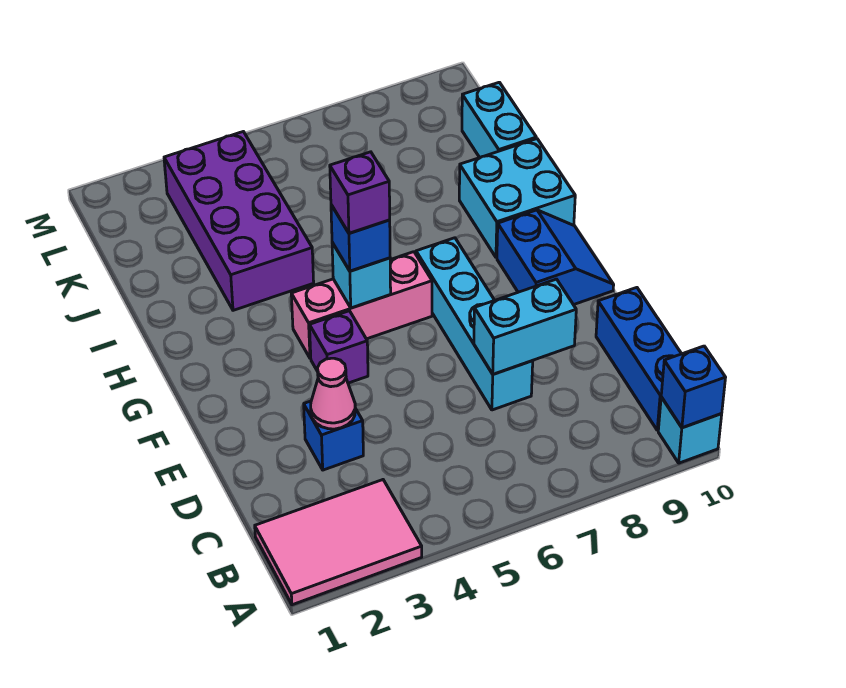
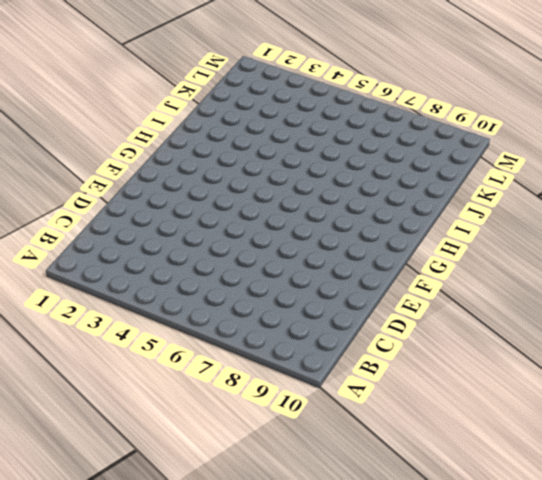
none -> pink 2x3 tile [255,480,422,605]
none -> cyan 1x1 brick [658,397,722,463]
none -> blue 1x3 brick [596,288,681,430]

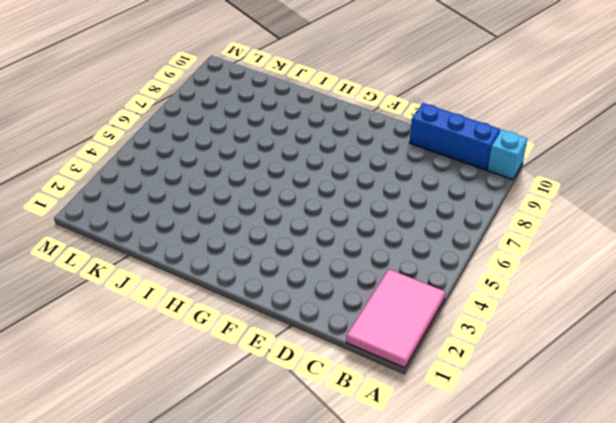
none -> blue 1x1 brick [304,401,363,470]
none -> cyan 1x4 brick [416,238,533,410]
none -> purple 1x1 brick [310,311,368,383]

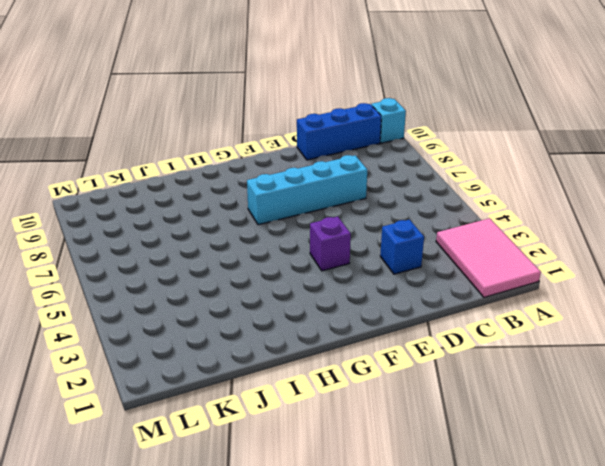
none -> blue 2x2 slope [497,210,614,305]
none -> pink 1x3 brick [291,252,432,358]
none -> cyan 2x2 brick [459,139,575,257]

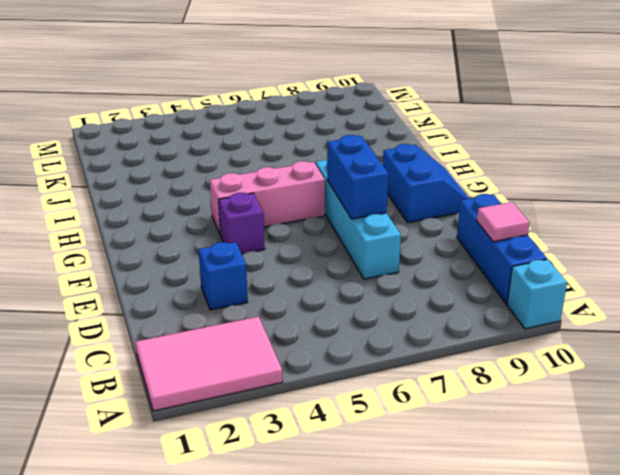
pink 1x1 tile [477,202,530,242] -> none
blue 1x2 brick [327,135,388,219] -> none
none -> cyan 2x2 brick [459,139,575,257]
none -> purple 2x4 brick [164,132,314,310]
none -> cyan 1x2 brick [462,82,536,158]

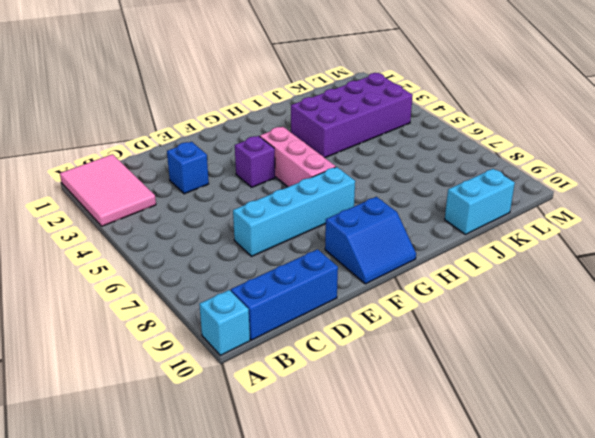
none -> cyan 2x2 brick [459,139,575,257]
none -> blue 1x1 brick [661,346,726,428]
none -> pink 1x1 cone [311,358,355,429]

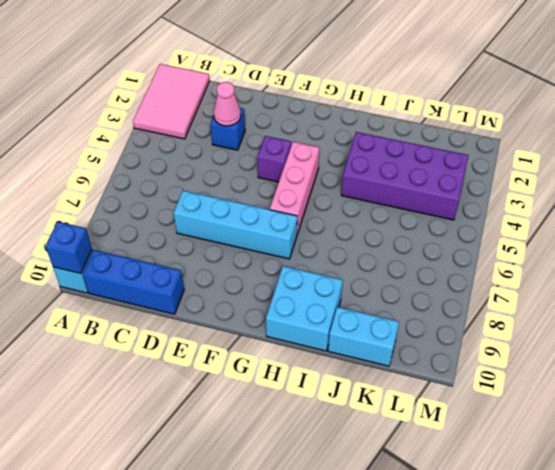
none -> blue 2x2 slope [497,210,614,305]
none -> cyan 1x2 brick [474,279,576,374]
none -> cyan 1x1 brick [332,242,391,308]

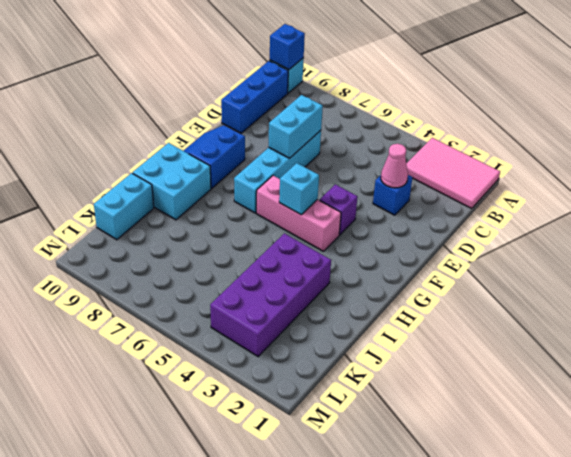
cyan 1x2 brick [269,95,323,158] -> cyan 1x2 brick turned to [474,279,576,374]
none -> blue 1x1 brick [331,205,390,271]
none -> purple 1x1 brick [330,152,390,233]

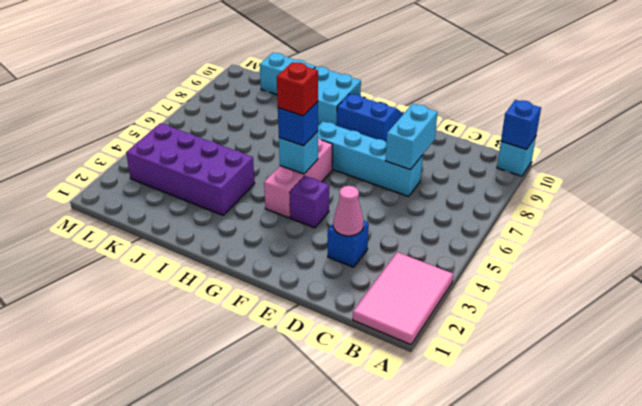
red 1x1 brick [277,62,318,116] -> purple 1x1 brick [330,152,390,233]
none -> blue 1x3 brick [596,288,681,430]

